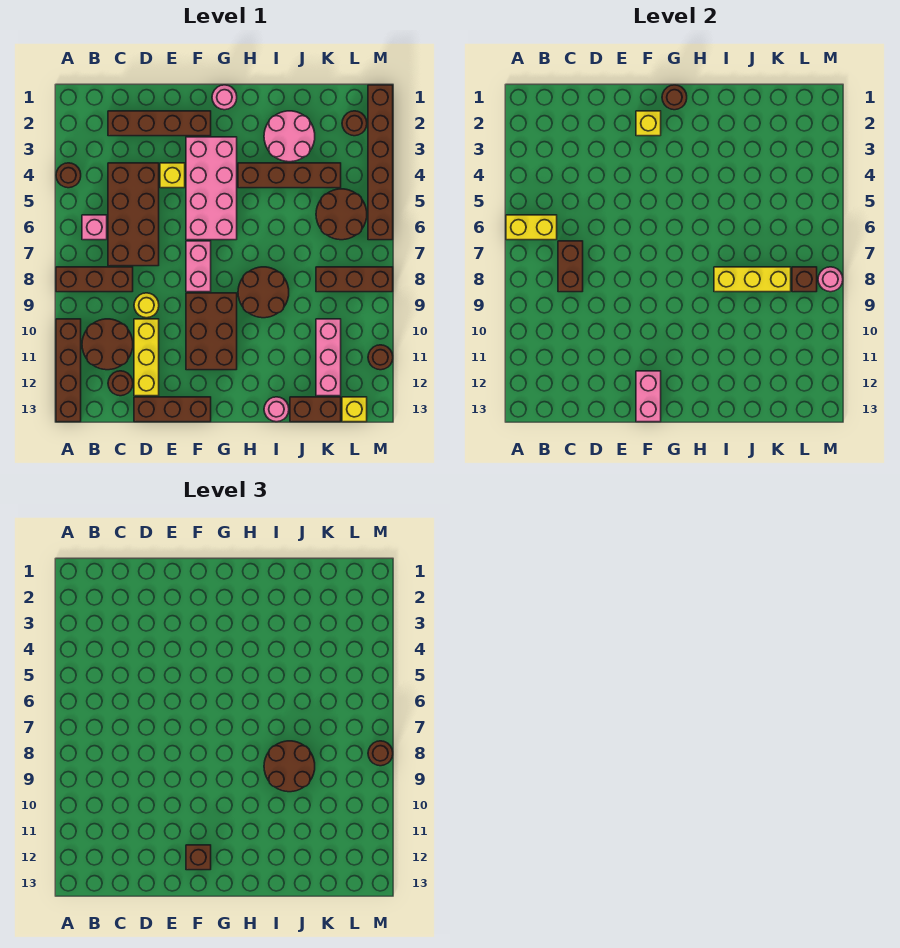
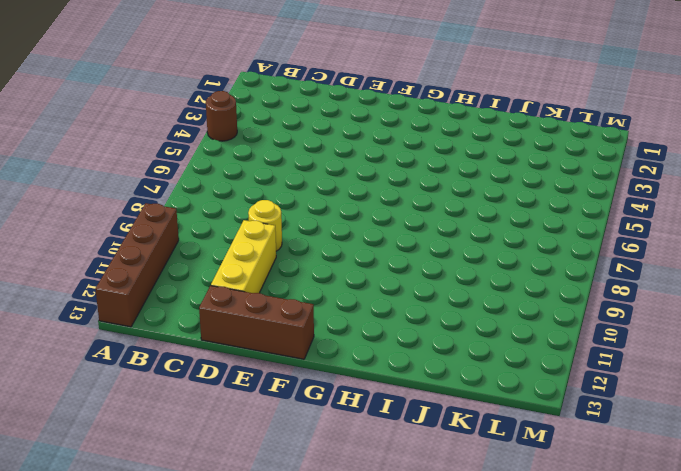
none -> brown 1x3 brick [56,267,133,292]
none -> pink 1x1 brick [82,215,107,240]
none -> brown 2x2 round brick [82,319,133,370]
none -> brown 1x4 brick [108,111,211,136]

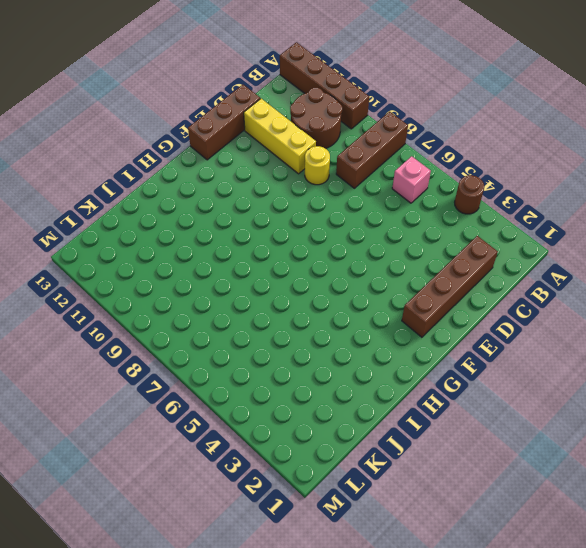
none -> brown 2x4 brick [108,163,159,266]
none -> brown 1x1 round brick [108,371,133,396]
none -> yellow 1x1 brick [160,163,185,188]
none -> pink 2x4 brick [186,137,237,240]

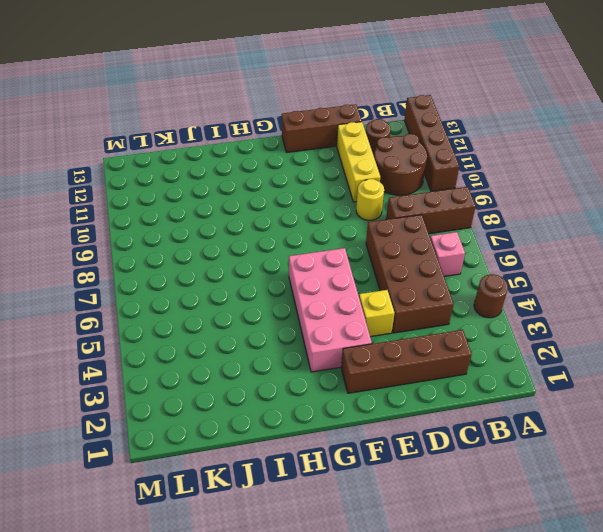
none -> pink 1x2 brick [186,241,211,292]
none -> brown 2x3 brick [186,293,237,370]
none -> pink 1x1 round brick [212,85,237,110]
none -> brown 1x4 brick [238,163,341,188]

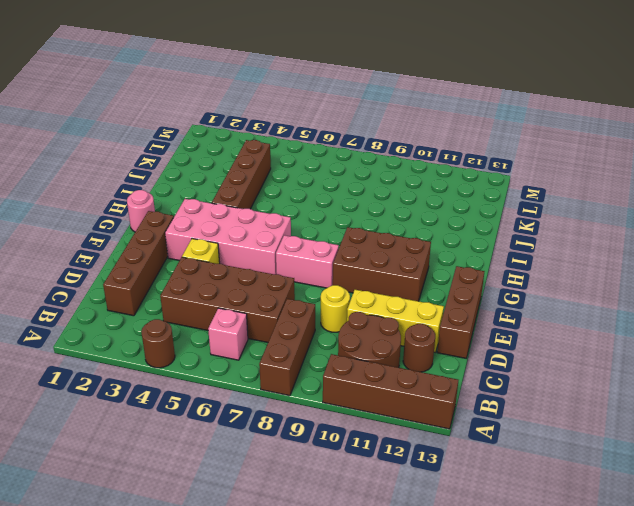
none -> brown 2x2 round brick [238,267,289,318]
none -> pink 2x2 round brick [264,111,315,162]
none -> pink 1x1 round brick [264,397,289,422]
none -> brown 1x2 brick [290,397,341,422]

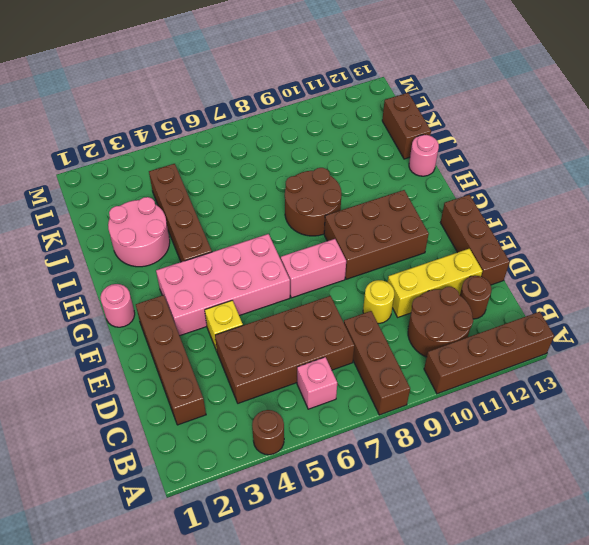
none -> brown 2x2 round brick [316,189,367,240]
none -> brown 1x3 brick [316,267,393,292]
none -> pink 1x3 brick [316,319,341,396]
none -> brown 1x1 round brick [342,111,367,136]

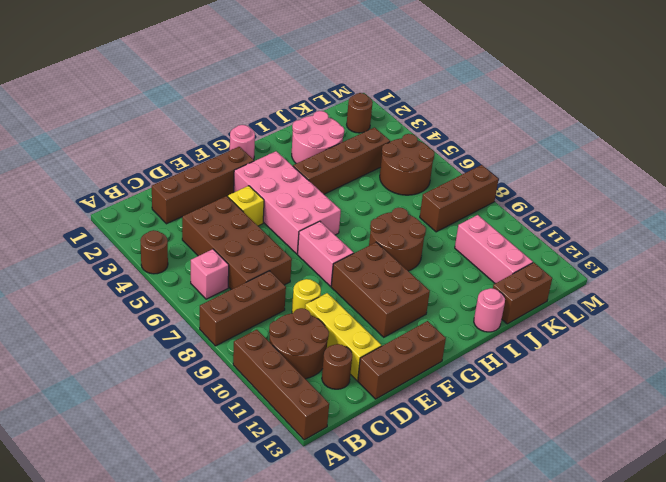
none -> yellow 1x1 brick [342,397,367,422]
none -> brown 1x6 brick [368,85,393,240]
none -> brown 1x1 round brick [368,345,393,370]
none -> yellow 1x2 brick [506,215,557,240]

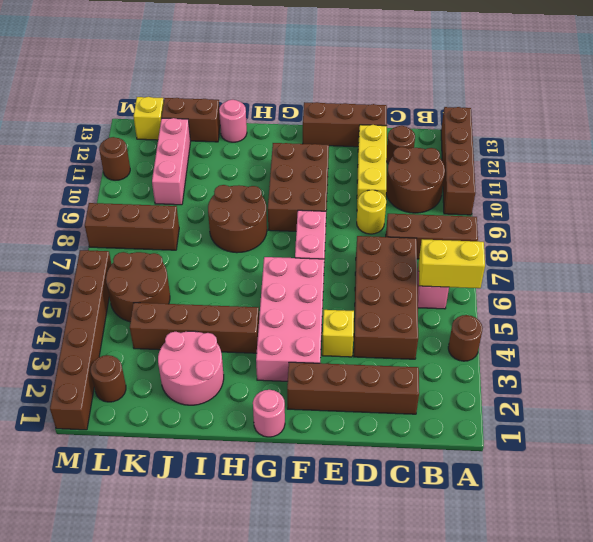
none -> brown 1x2 brick [558,241,583,292]
none -> yellow 1x1 brick [636,111,661,136]
none -> pink 1x2 brick [636,371,661,422]
none -> brown 1x1 round brick [662,85,687,110]

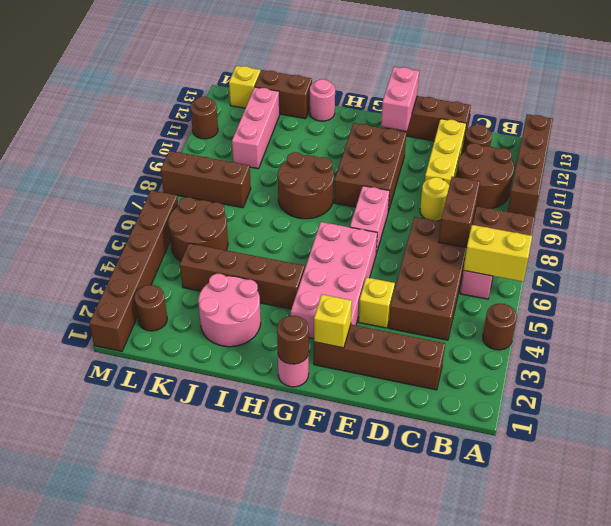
none -> yellow 1x3 brick [714,267,791,292]
none -> brown 1x1 brick [792,267,817,292]
none -> pink 1x1 round brick [818,267,843,292]
none -> brown 1x1 brick [186,845,211,870]

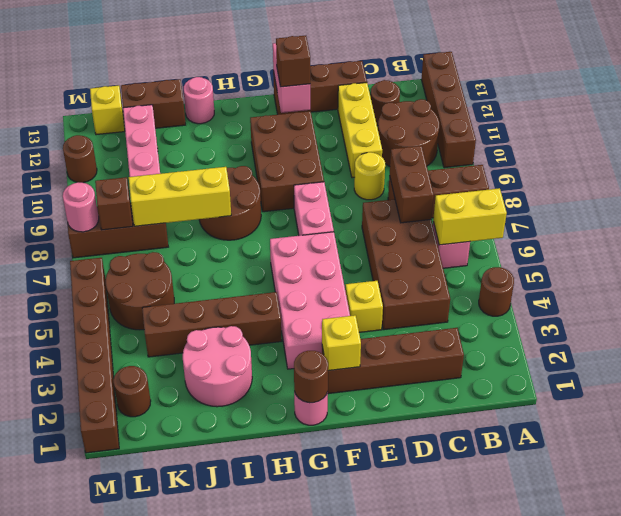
none -> brown 2x2 round brick [264,741,315,792]
none -> brown 1x1 round brick [368,741,393,766]

